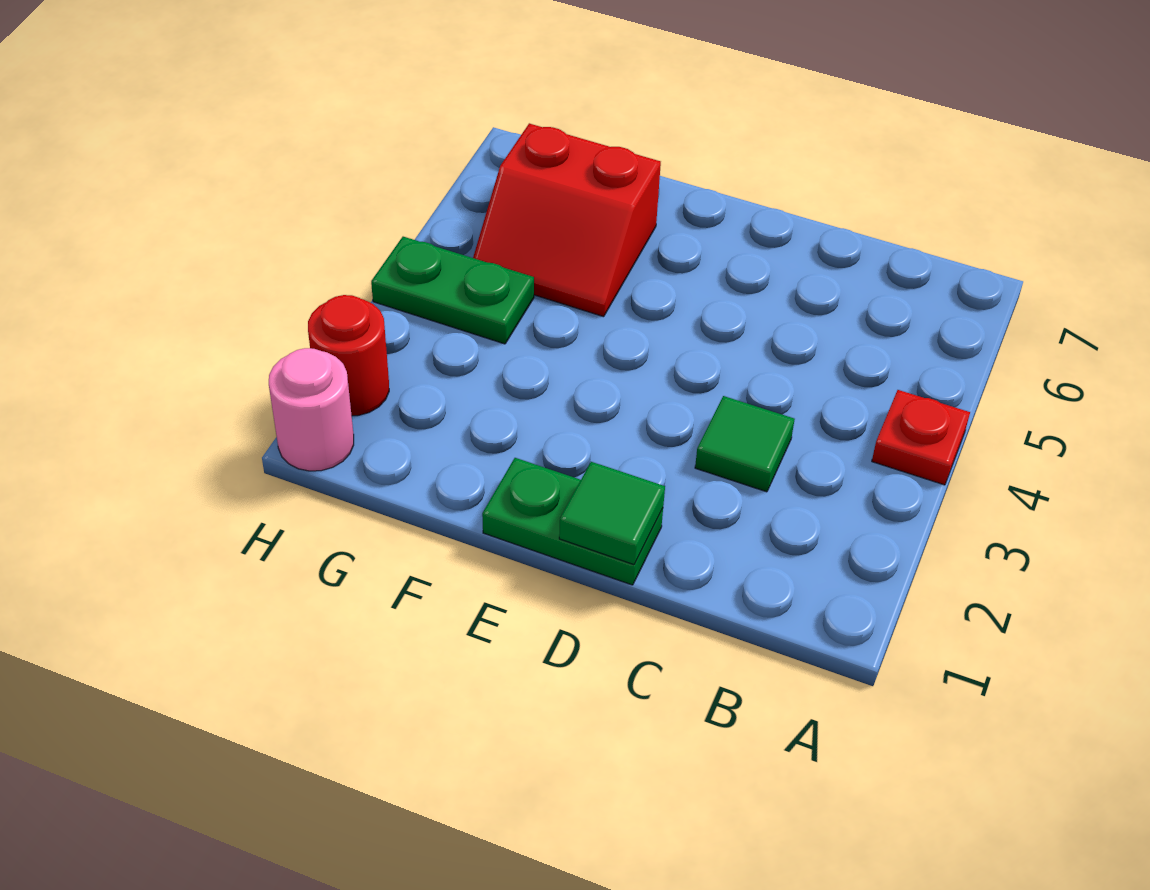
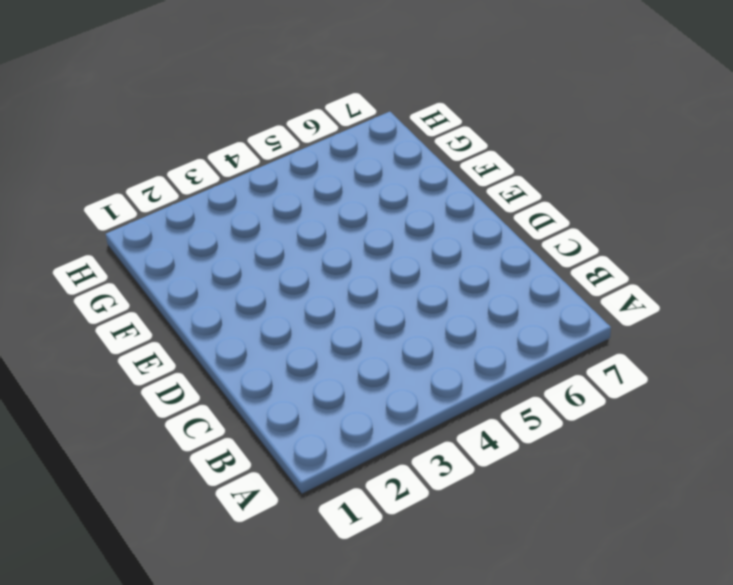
none -> red 1x1 plate [872,390,970,485]
none -> green 1x1 tile [695,396,795,492]

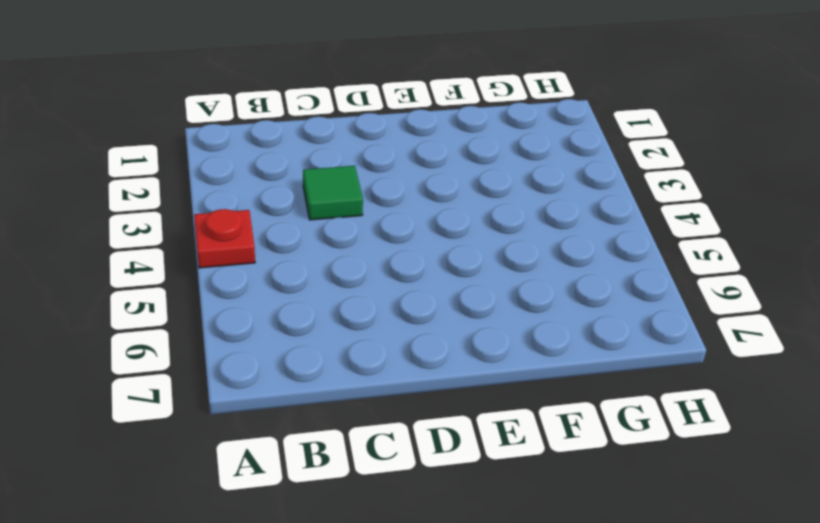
none -> green 1x2 plate [482,458,663,585]
none -> red 2x2 slope [473,123,661,317]

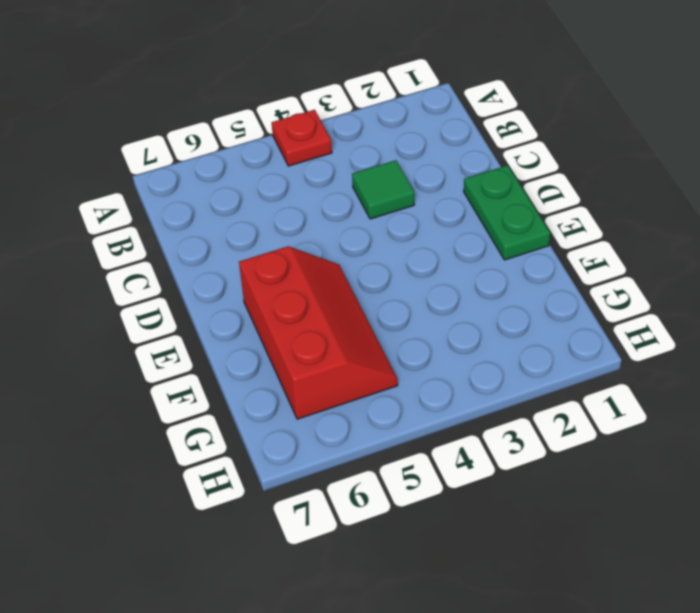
red 2x3 slope [239,246,398,419] -> red 2x2 slope [473,123,661,317]
none -> green 1x2 plate [371,237,534,344]
none -> pink 1x1 round brick [269,348,354,471]

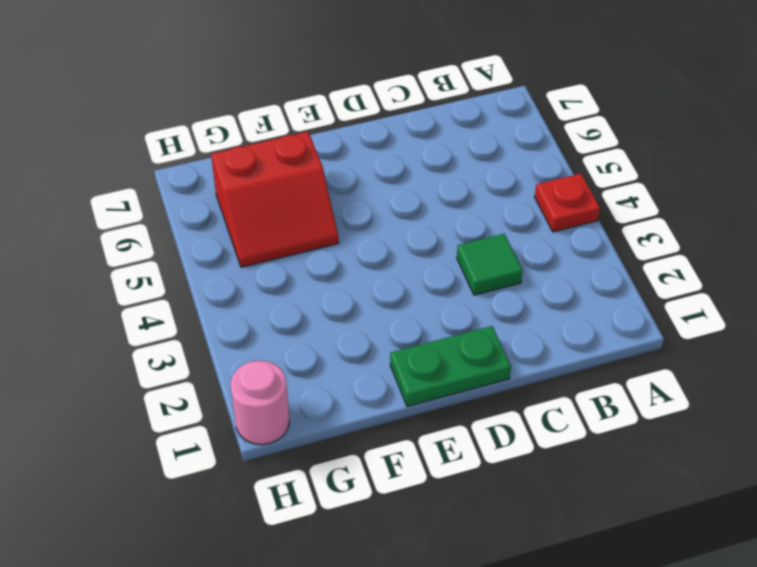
none -> green 1x2 plate [371,237,534,344]
none -> red 1x1 round brick [308,295,389,416]

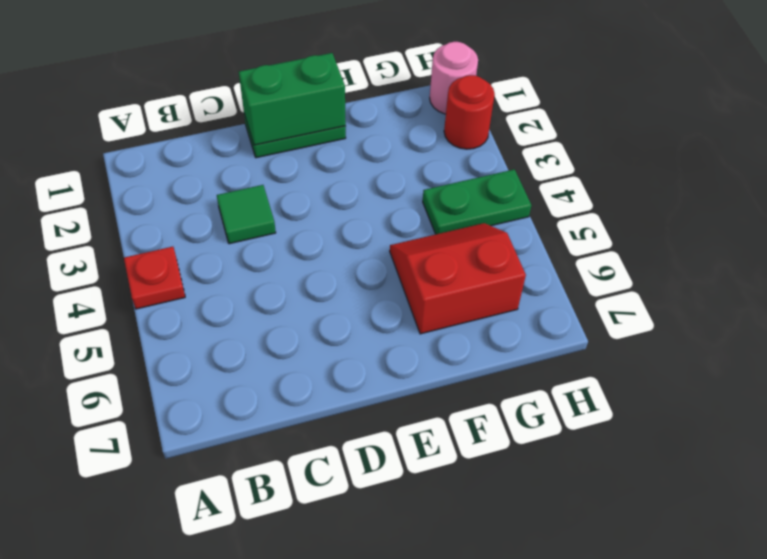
green 1x2 brick [239,53,346,145] -> green 1x1 tile [559,462,665,565]

